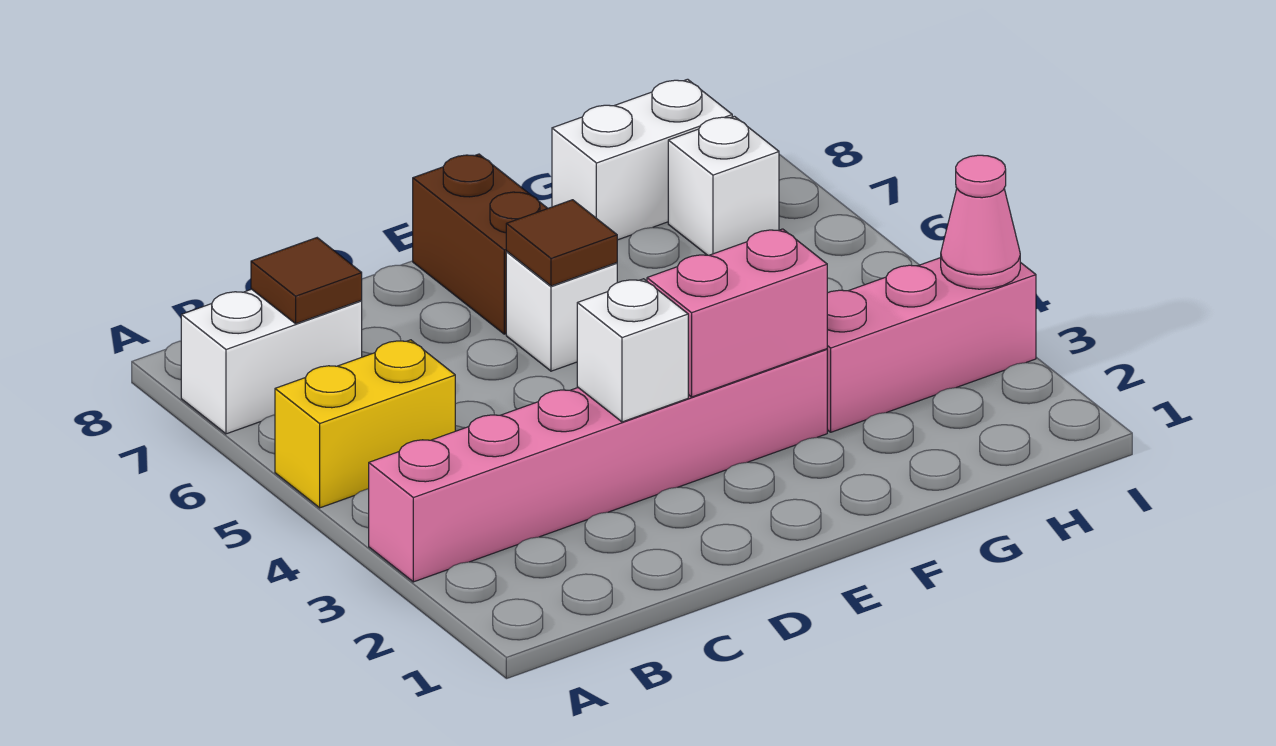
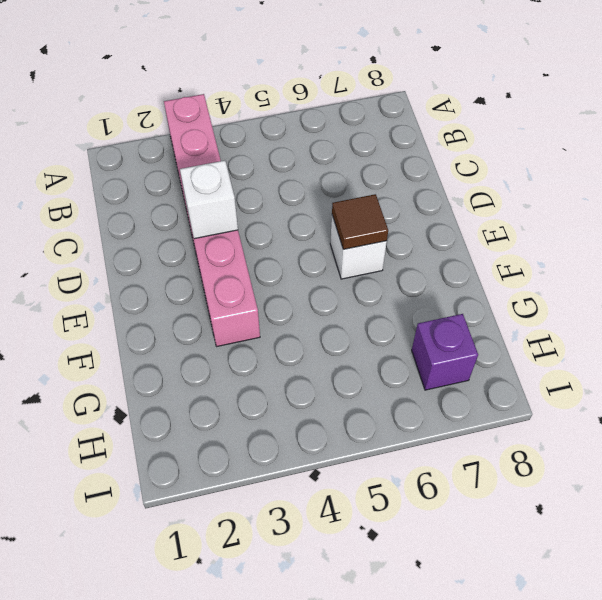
purple 1x1 brick [412,314,478,390] -> white 1x1 brick [668,116,779,255]
none -> yellow 1x2 brick [275,340,455,508]
none -> white 1x2 brick [181,289,362,434]
none -> brown 1x2 brick [413,154,548,334]

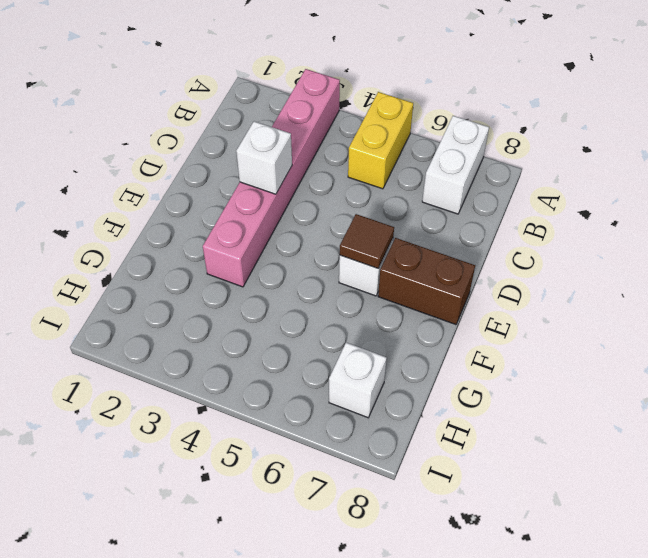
none -> pink 1x3 brick [827,258,1036,432]
none -> white 1x2 brick [552,79,732,240]
none -> brown 1x1 tile [251,238,362,324]

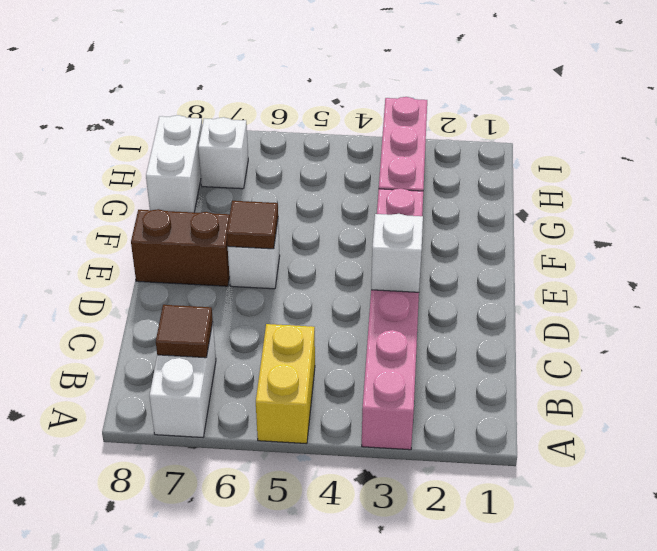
none -> pink 1x2 brick [647,229,827,397]
none -> pink 1x1 cone [941,155,1020,289]

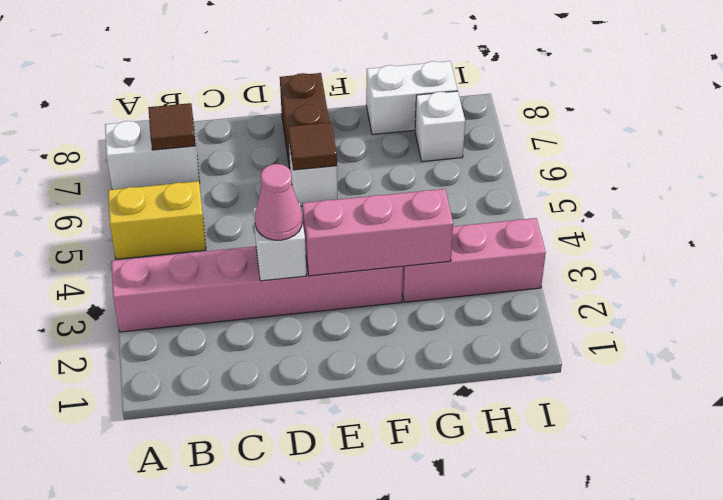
pink 1x1 cone [255,164,302,240] -> pink 1x1 cone moved to [941,155,1020,289]
pink 1x3 brick [302,189,453,276] -> pink 1x2 brick [647,229,827,397]

